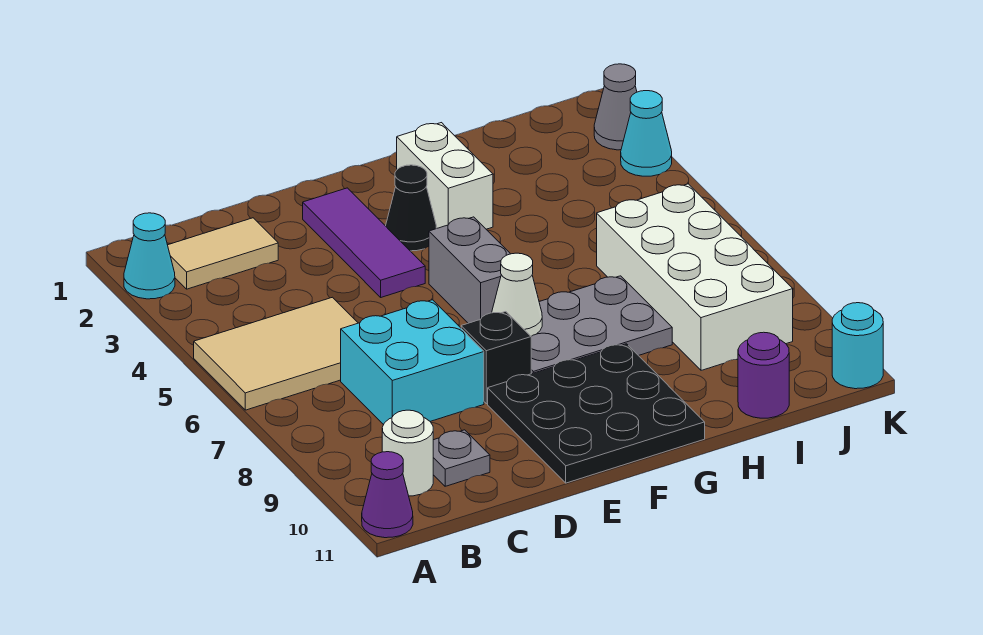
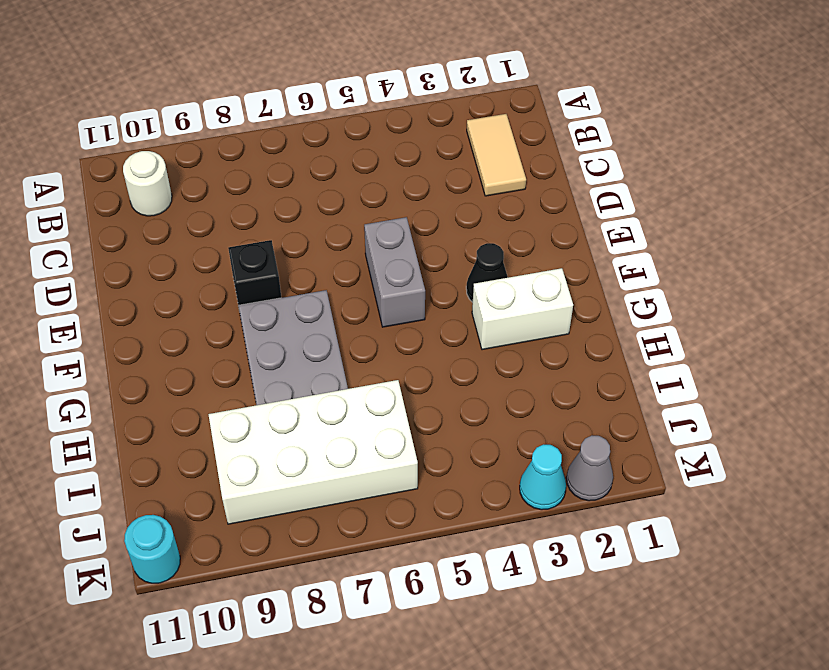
grey 1x2 brick [364,217,425,327] -> grey 1x2 brick turned to [429,217,510,323]
none -> cyan 1x1 cone [124,213,175,299]
none -> tan 2x3 tile [194,297,358,410]
none -> purple 1x1 cone [362,452,413,538]

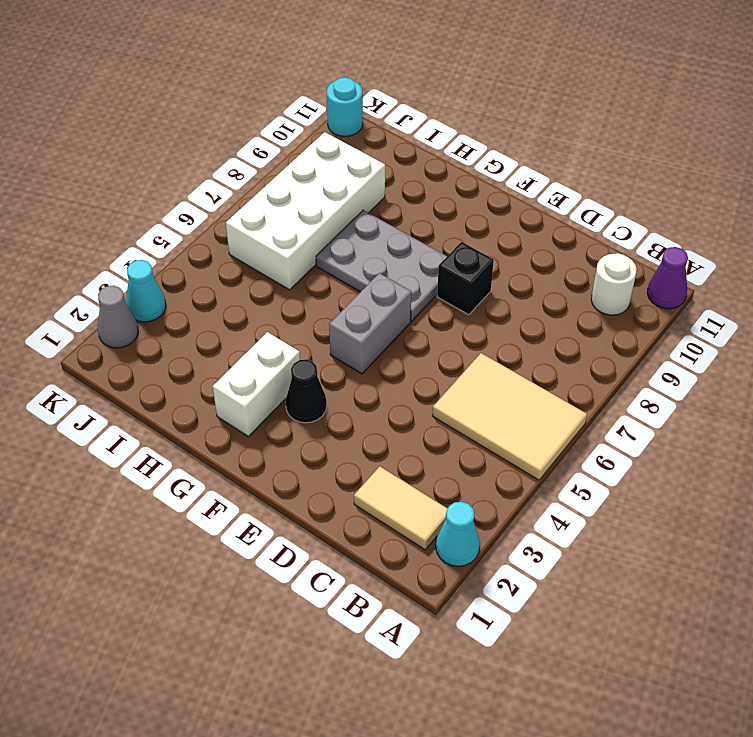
none -> cyan 2x2 brick [341,300,484,425]
none -> grey 1x1 plate [433,430,490,486]
none -> purple 1x3 tile [303,188,425,297]

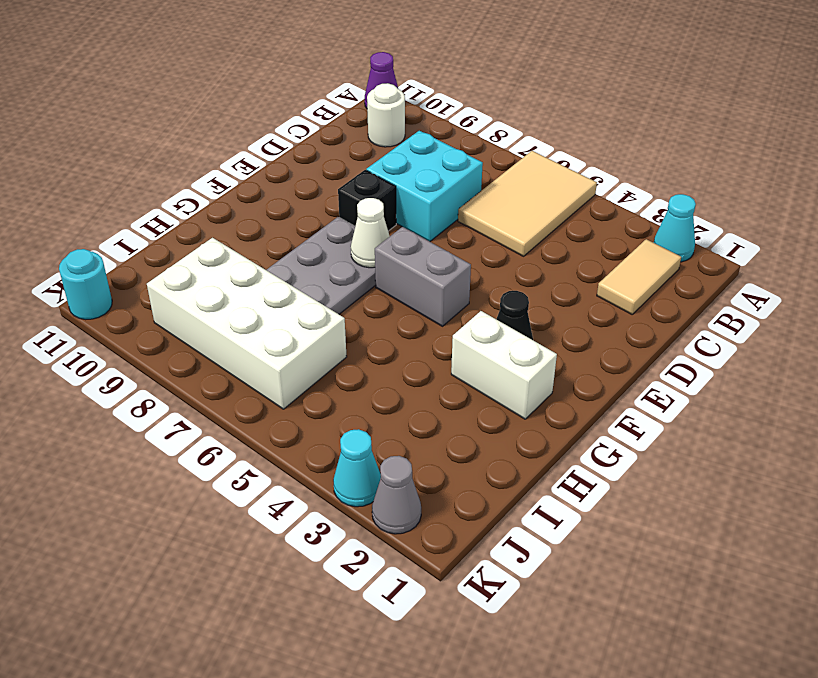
none -> grey 1x1 plate [433,430,490,486]
none -> purple 1x3 tile [303,188,425,297]
none -> black 3x3 plate [488,344,705,483]

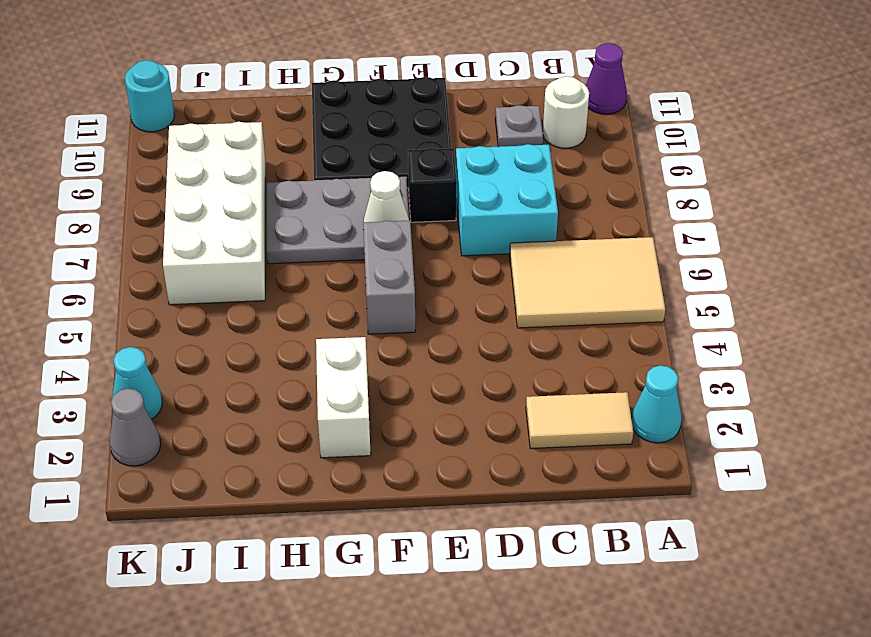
none -> purple 1x3 tile [303,188,425,297]
none -> black 1x1 cone [386,165,436,251]
none -> purple 1x1 round brick [738,332,789,418]

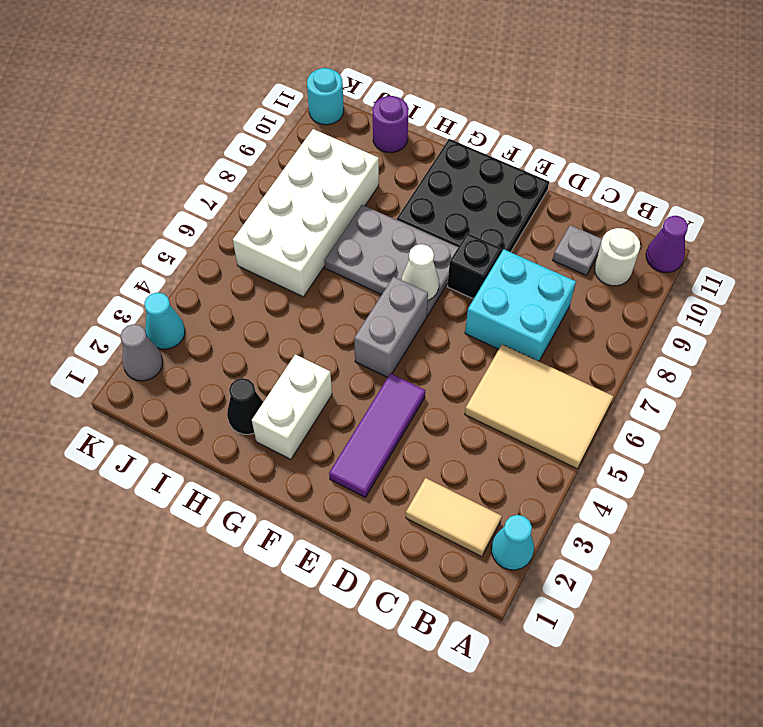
black 1x1 cone [227,378,263,434] -> black 1x1 cone moved to [386,165,436,251]

